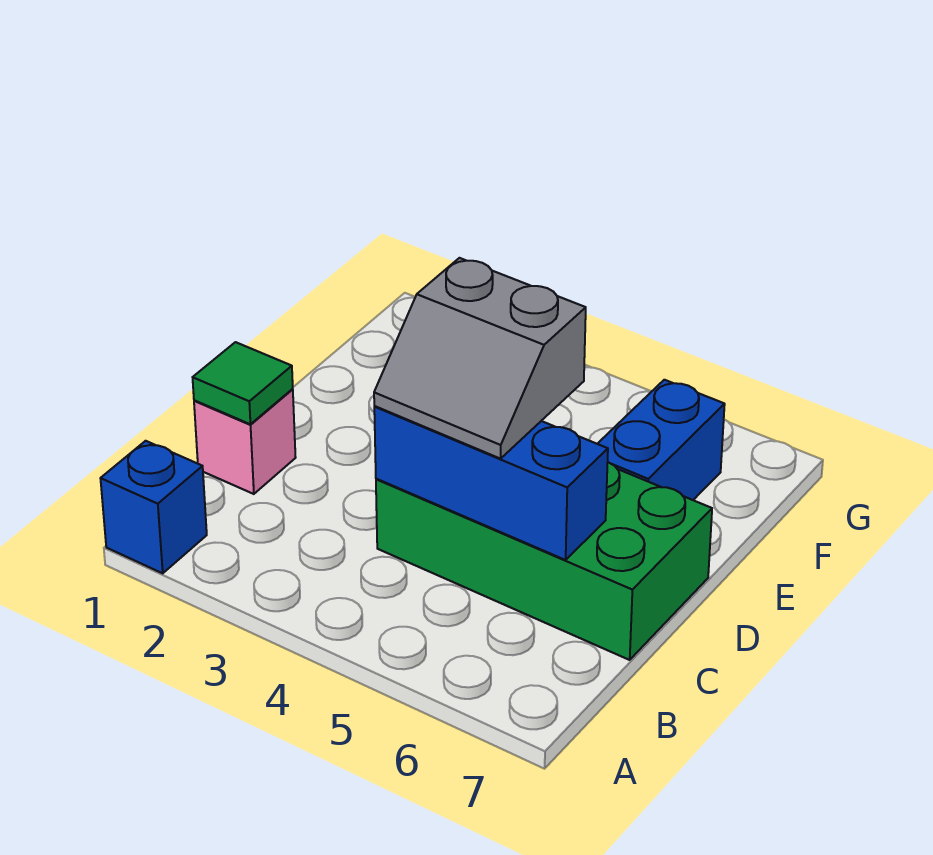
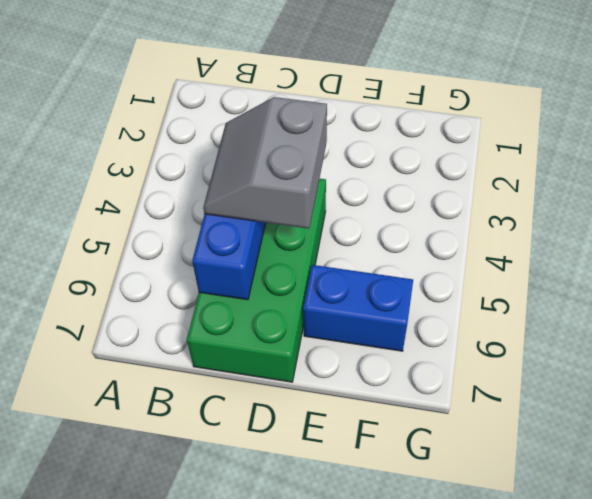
none -> blue 1x1 brick [100,441,207,573]
none -> pink 1x1 brick [194,389,296,494]

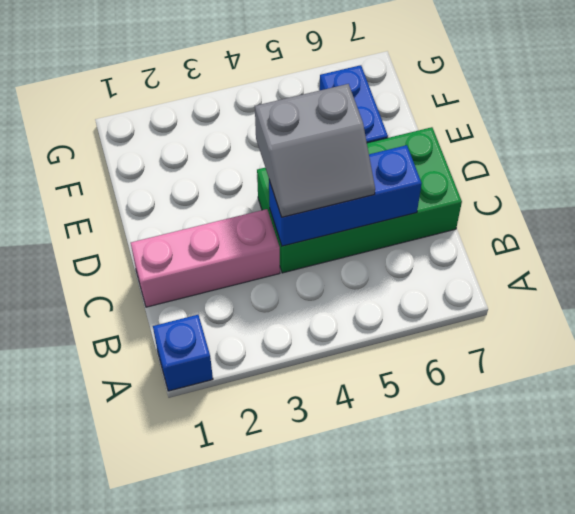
pink 1x3 brick [131,209,280,307] -> pink 1x1 brick [194,389,296,494]
none -> green 1x1 tile [193,342,293,424]

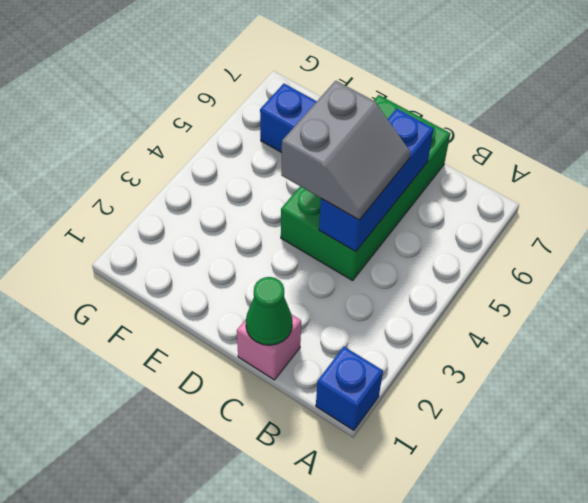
green 1x1 cone [246,277,292,345] -> green 1x1 tile [193,342,293,424]

